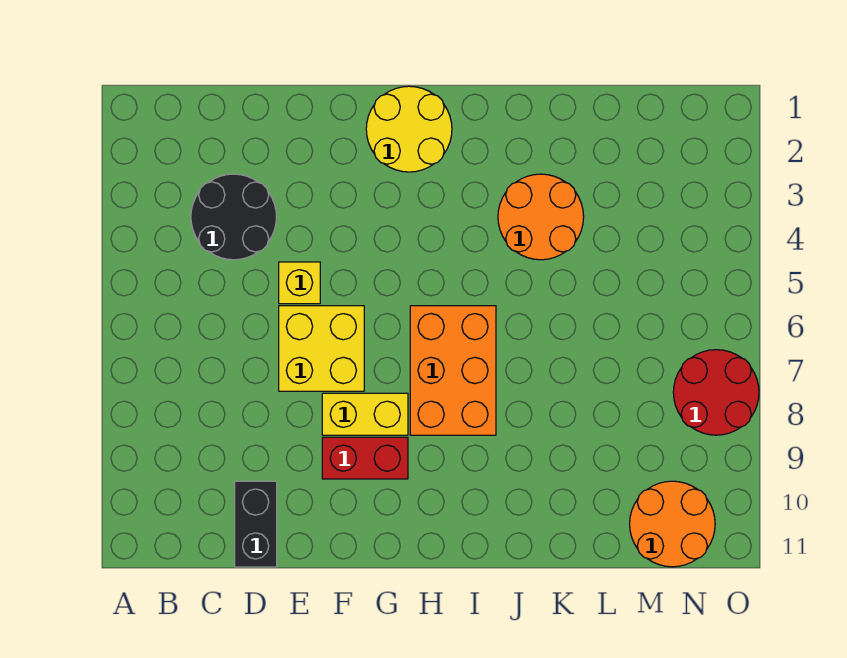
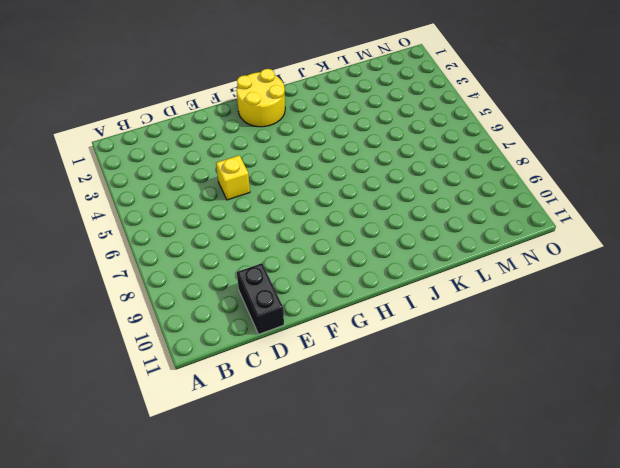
none -> black 2x2 round brick [191,174,276,260]
none -> yellow 2x2 brick [279,306,364,391]

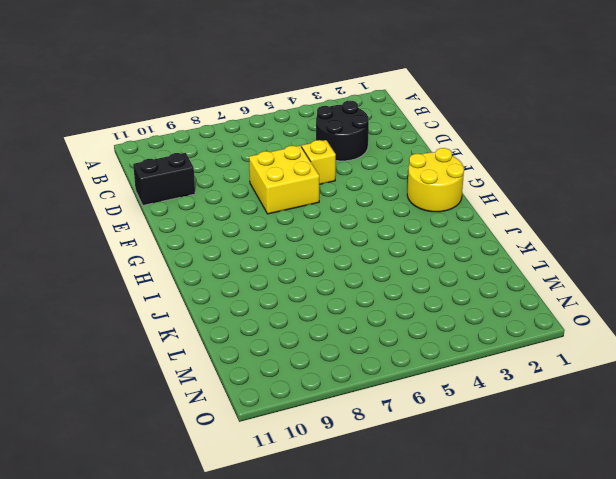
none -> yellow 1x2 brick [322,393,408,435]
none -> red 1x2 brick [322,437,408,479]

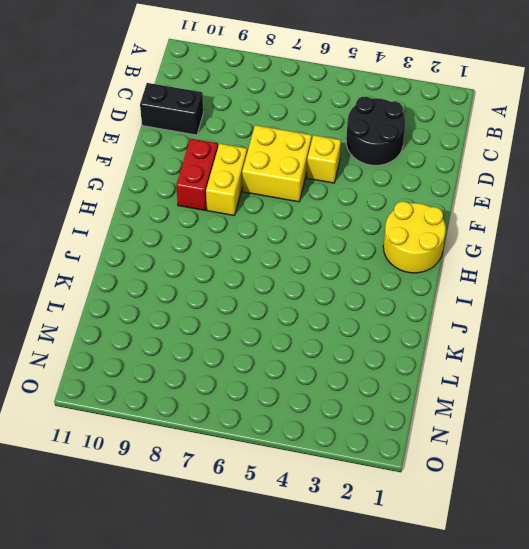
none -> orange 2x3 brick [410,306,496,435]
none -> orange 2x2 round brick [498,174,584,260]

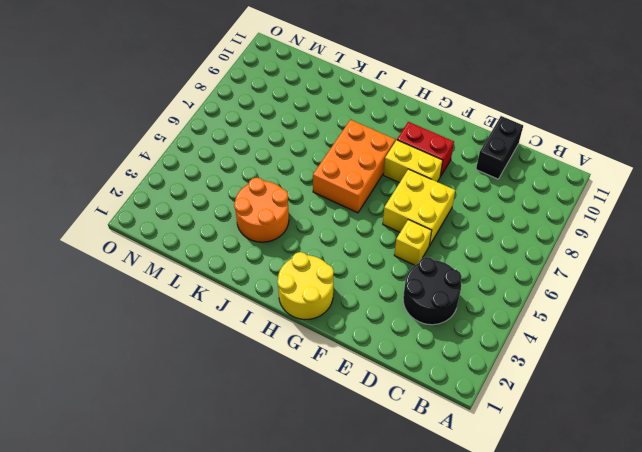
none -> orange 2x2 round brick [630,481,715,567]
none -> red 2x2 round brick [673,350,759,435]

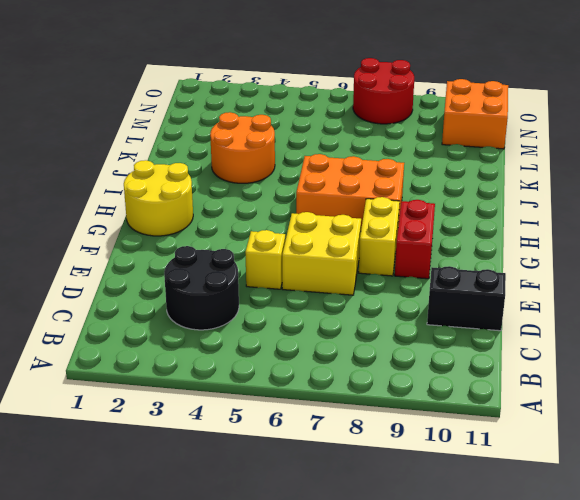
orange 2x2 brick [442,79,508,149] -> orange 2x2 round brick [630,481,715,567]

